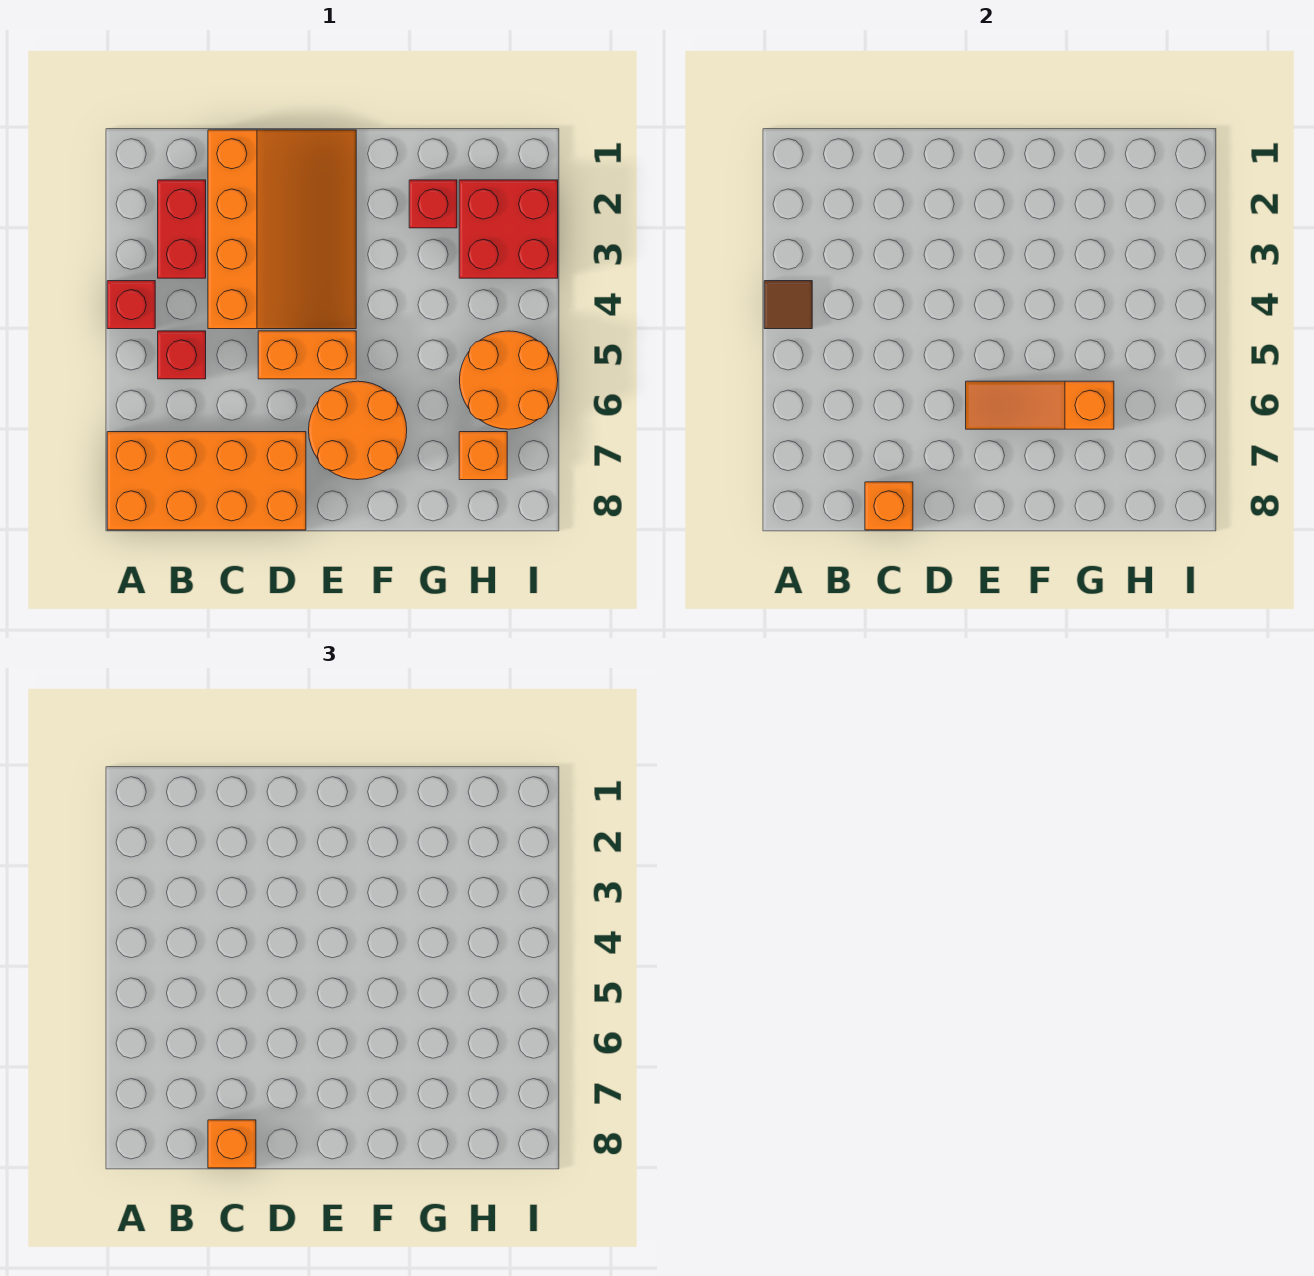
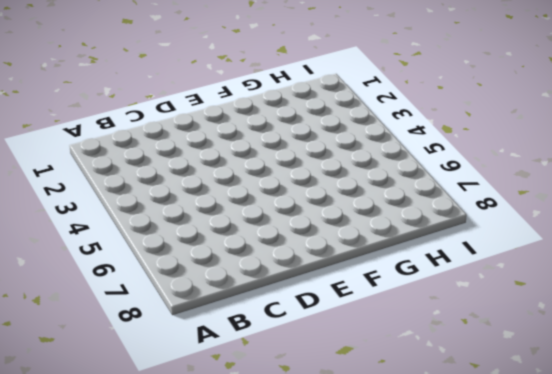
none -> red 1x1 brick [107,281,155,329]
none -> orange 2x4 brick [107,432,306,530]
none -> red 1x2 brick [158,180,206,278]

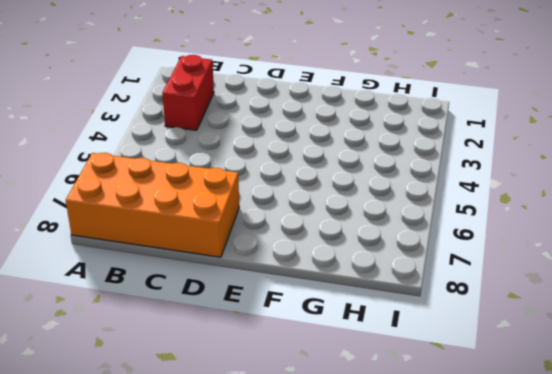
none -> red 1x1 brick [107,281,155,329]
none -> red 1x1 brick [158,331,206,379]
none -> orange 3x4 slope [208,130,356,329]

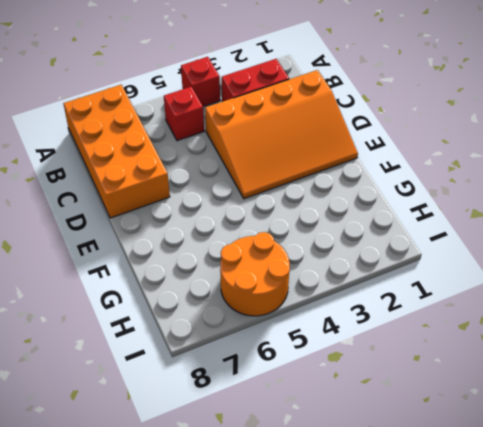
none -> orange 1x2 brick [258,331,356,379]
none -> orange 2x2 round brick [309,381,407,480]
none -> red 1x1 brick [409,180,457,228]

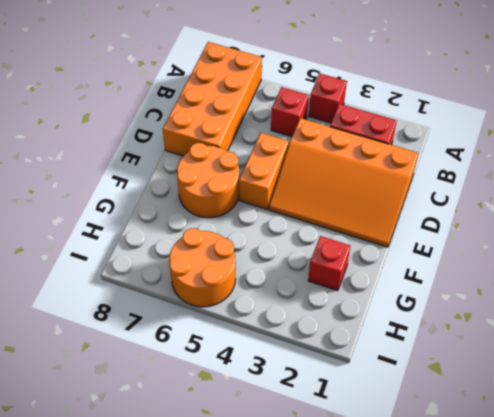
none -> red 2x2 brick [459,180,558,278]
none -> orange 1x1 brick [459,432,507,480]
none -> brown 1x1 tile [764,281,812,329]

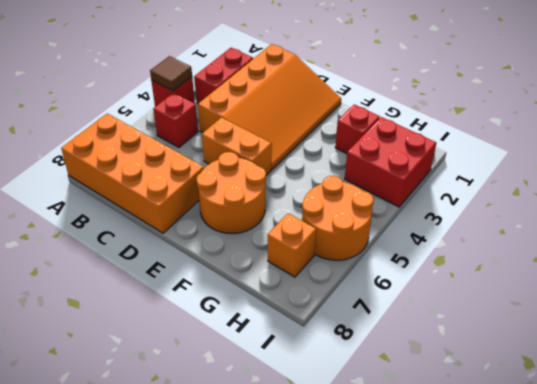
none -> orange 1x1 brick [865,482,913,530]
none -> orange 1x3 slope [966,381,1114,429]
none -> orange 1x1 brick [208,1120,256,1168]

